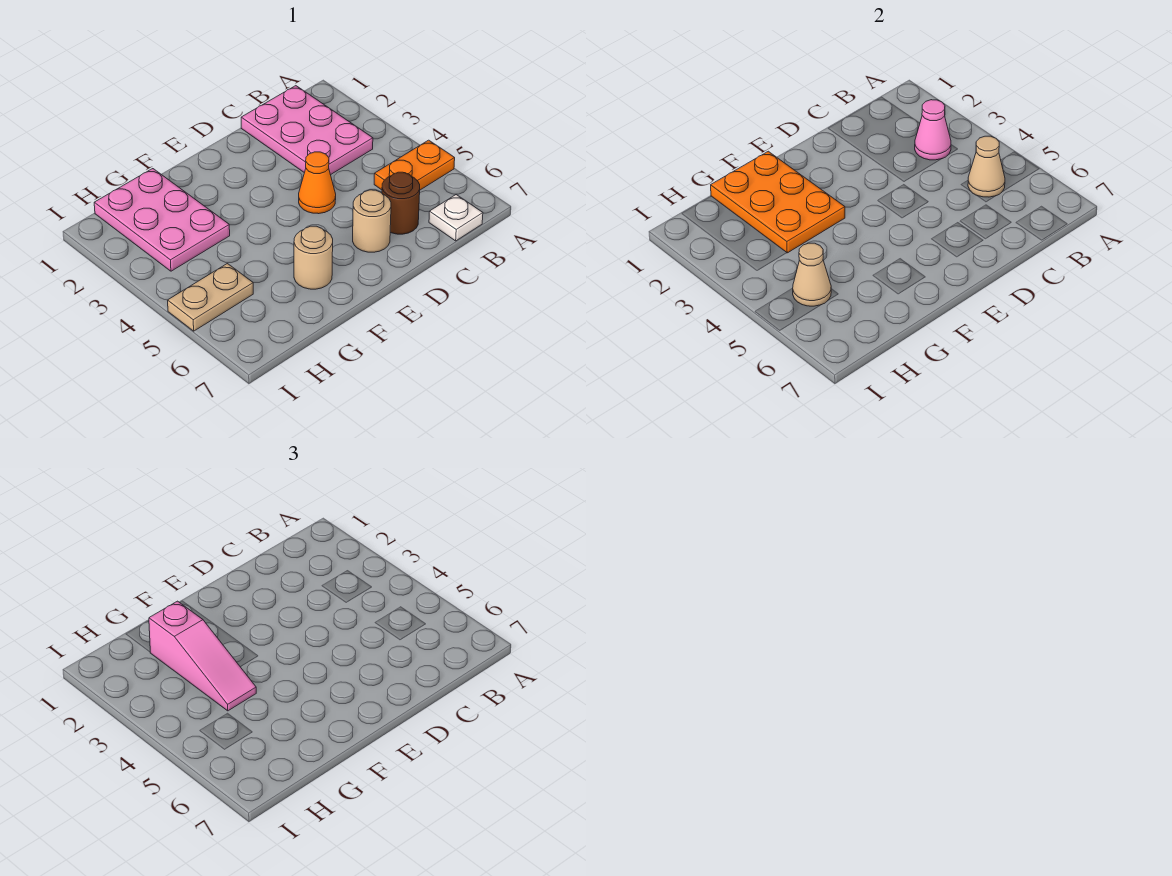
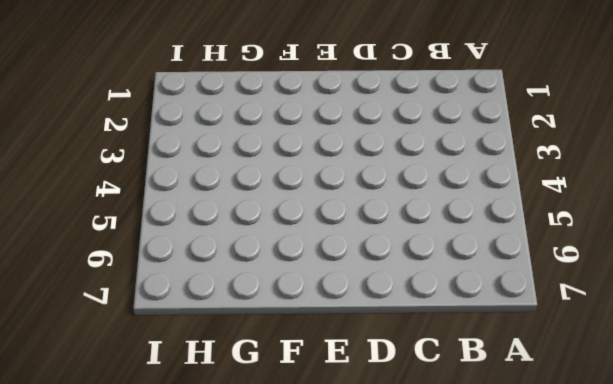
none -> orange 1x2 plate [374,140,455,190]
none -> pink 2x3 plate [241,86,373,175]
none -> white 1x1 plate [429,194,483,241]

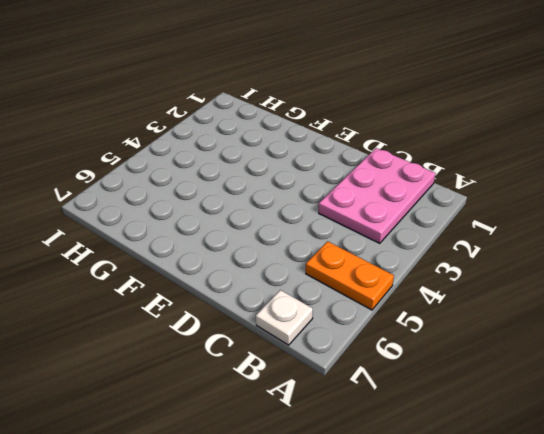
none -> brown 1x1 round brick [382,172,420,234]
none -> orange 1x1 cone [299,152,336,214]
none -> tan 1x1 round brick [353,190,391,252]

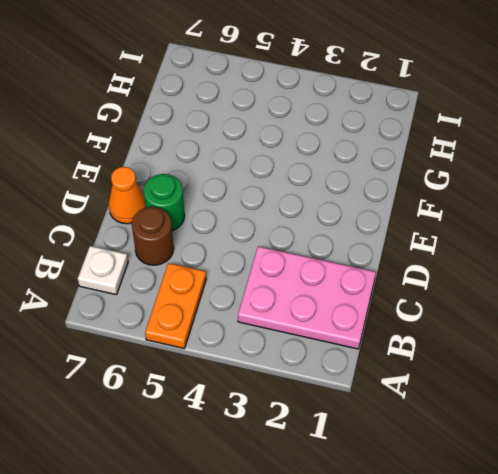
green 1x1 round brick [144,174,185,231] -> tan 1x1 round brick [353,190,391,252]
orange 1x1 cone [108,167,146,224] -> orange 1x1 cone moved to [299,152,336,214]
none -> tan 1x1 round brick [294,226,333,289]
none -> pink 2x3 plate [94,169,230,271]
none -> tan 1x2 plate [168,264,253,331]

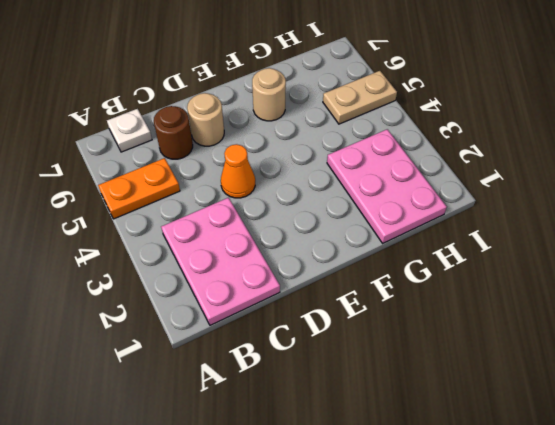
none -> pink 1x1 cone [915,100,951,160]
none -> tan 1x1 cone [968,136,1005,197]
none -> orange 2x3 plate [711,151,845,253]

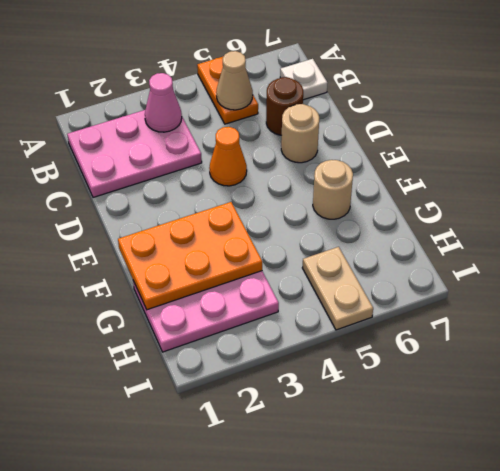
none -> tan 1x1 cone [793,243,831,306]
none -> pink 1x3 slope [149,601,256,711]

